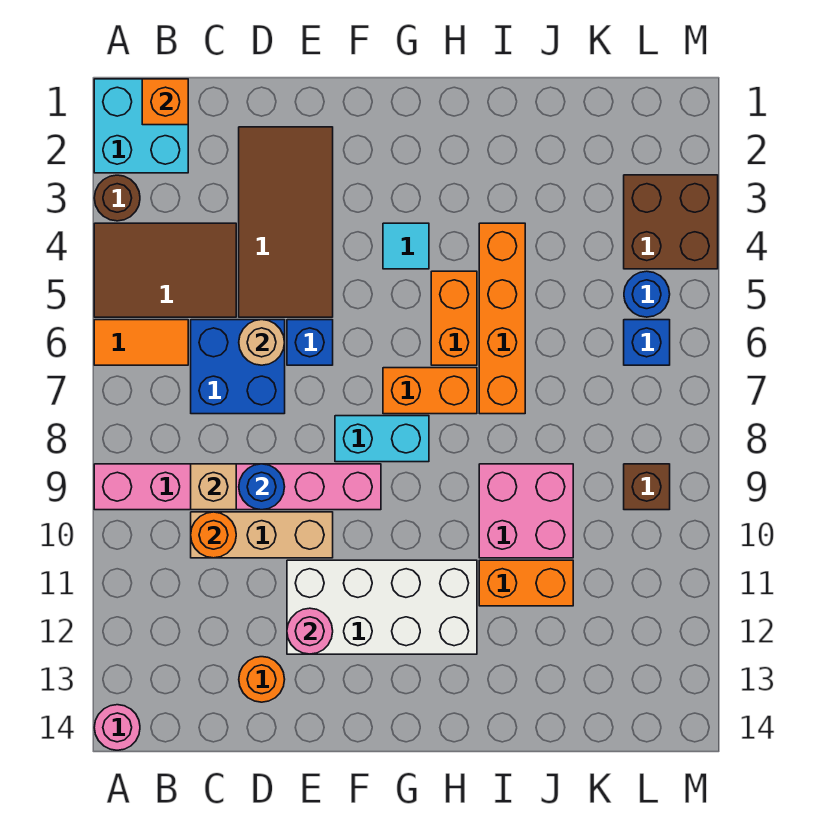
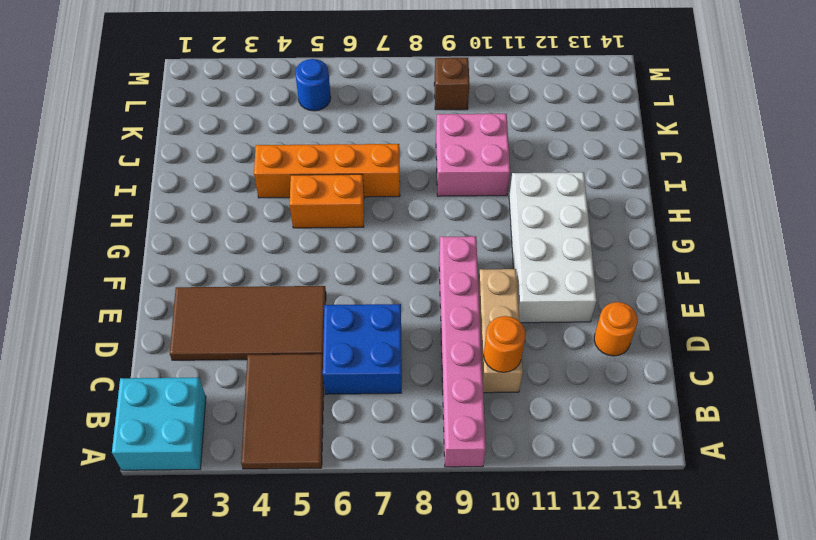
none -> brown 1x1 round brick [94,175,140,221]
none -> orange 1x2 tile [94,320,188,365]
none -> pink 1x1 round brick [94,705,140,750]

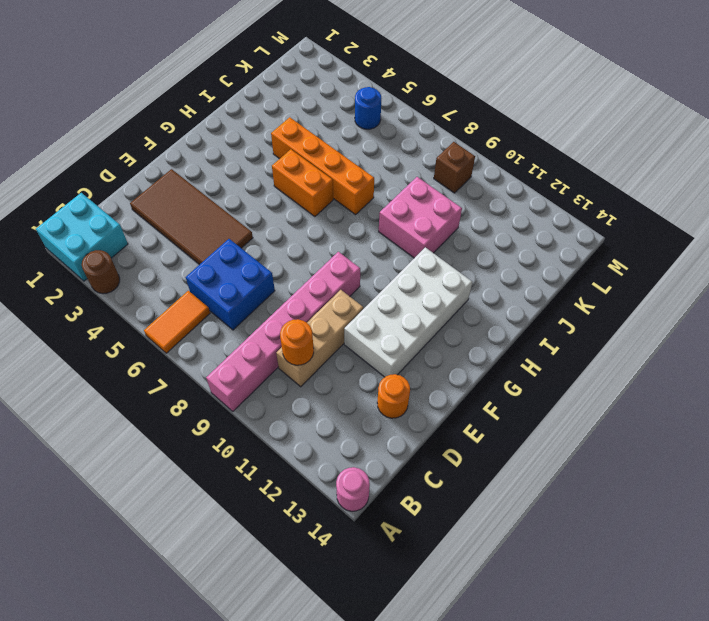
none -> brown 2x3 tile [94,223,236,317]
none -> blue 1x1 brick [287,320,333,365]
none -> cyan 1x2 brick [335,416,429,462]

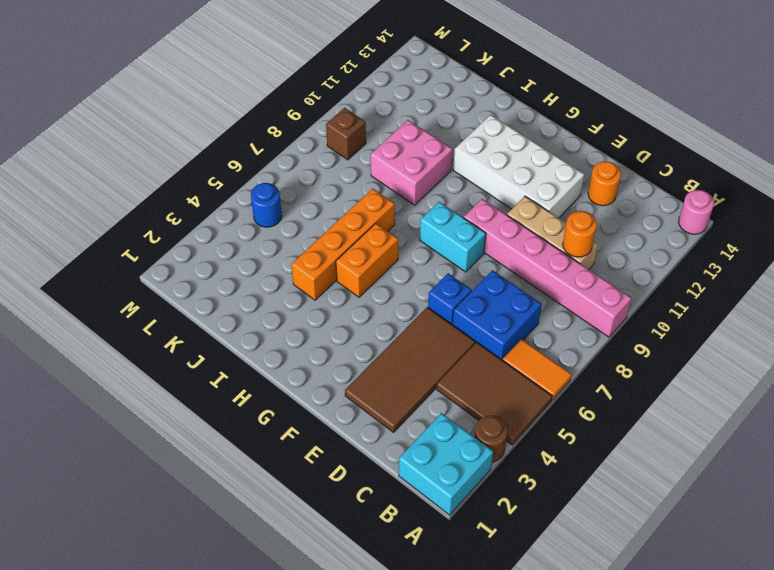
none -> cyan 1x1 tile [383,223,429,269]
none -> orange 1x2 brick [383,368,477,414]
none -> orange 1x2 brick [479,560,573,606]

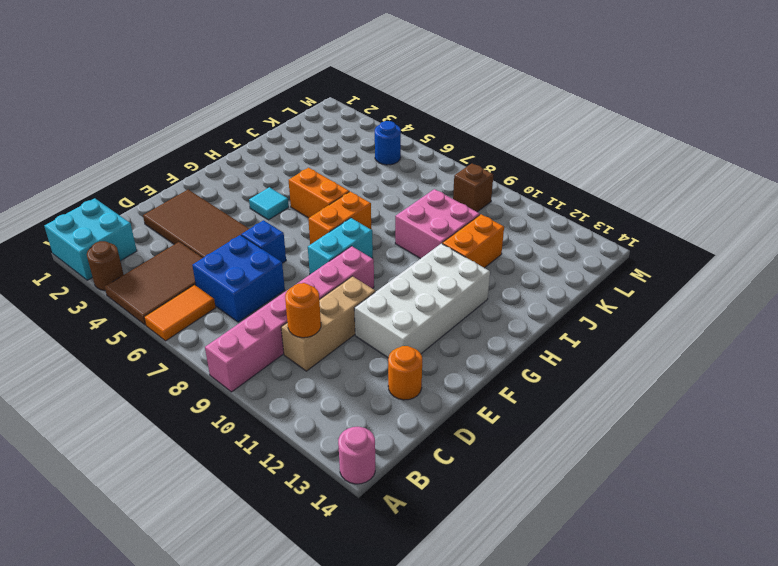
none -> orange 1x4 brick [479,223,525,414]
none -> brown 2x2 brick [624,175,718,269]
none -> blue 1x1 brick [624,320,670,365]

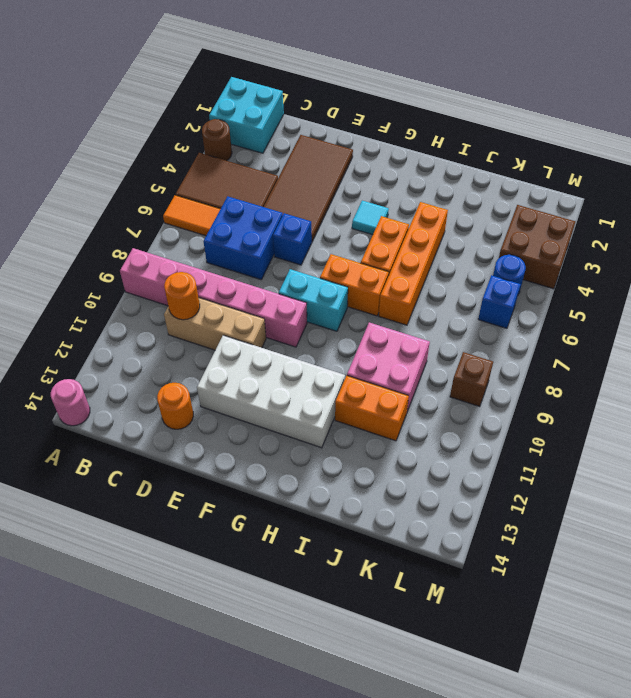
none -> orange 1x1 brick [142,79,188,125]
none -> tan 1x1 brick [191,464,236,510]
none -> tan 1x1 round brick [239,320,285,365]

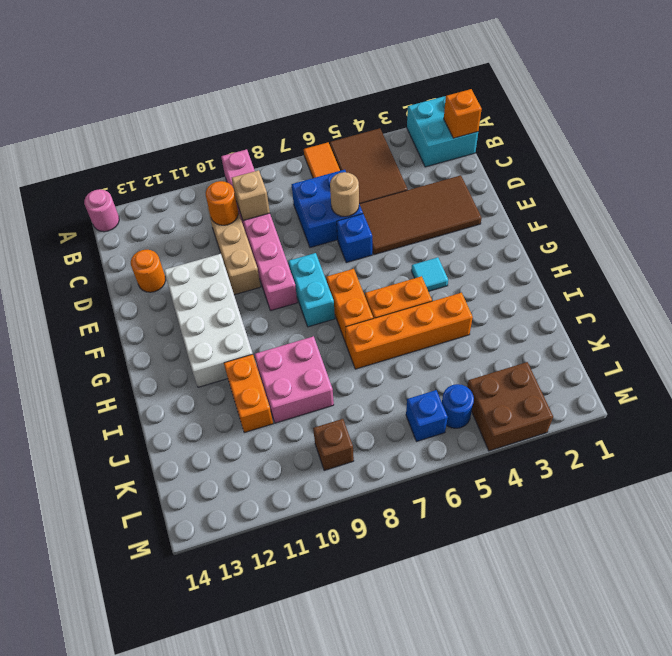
none -> brown 1x1 round brick [94,175,140,221]
none -> blue 1x1 round brick [239,464,285,510]
none -> pink 1x1 round brick [287,608,333,654]

